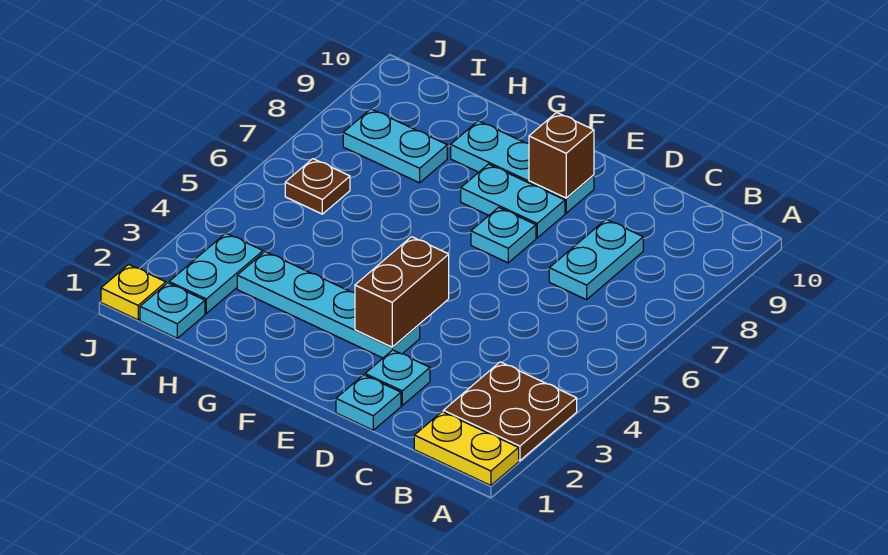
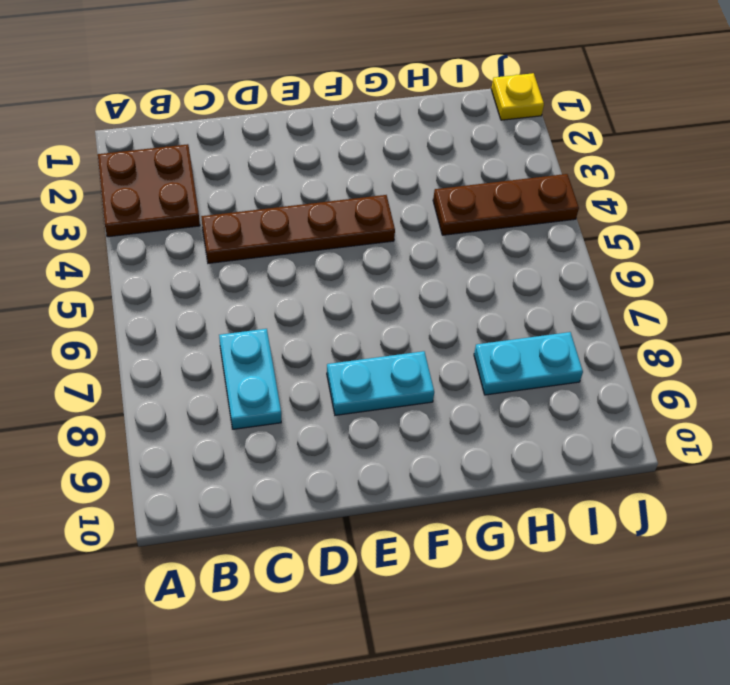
brown 1x4 plate [201,195,395,263] -> none
brown 1x3 plate [433,174,579,235] -> none
none -> yellow 1x2 plate [414,412,519,486]
none -> cyan 1x1 plate [336,375,401,430]
none -> cyan 1x1 plate [365,350,430,405]

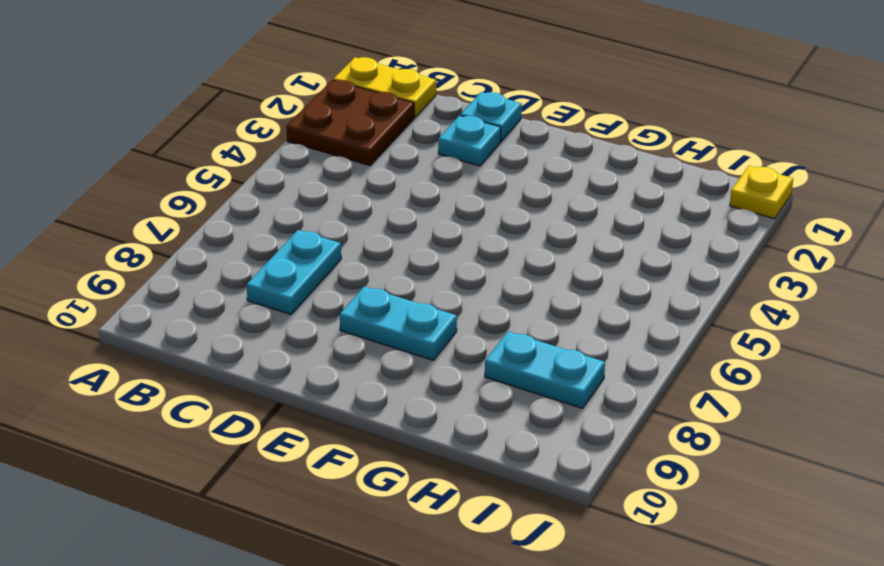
none -> cyan 1x4 plate [237,252,420,358]
none -> cyan 1x1 plate [471,207,536,263]
none -> cyan 1x3 plate [451,121,594,213]

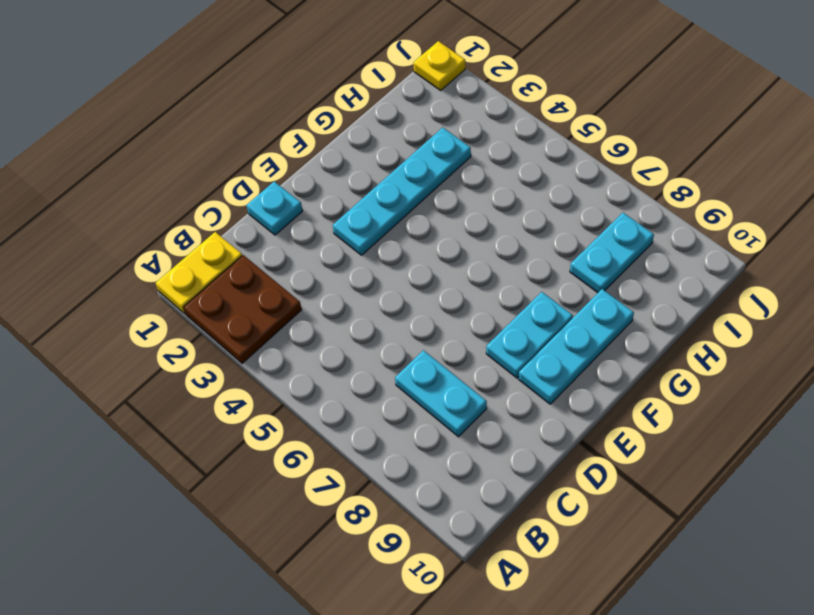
none -> cyan 1x1 plate [365,350,430,405]
none -> cyan 1x1 plate [471,207,536,263]
none -> cyan 1x1 plate [140,283,205,338]

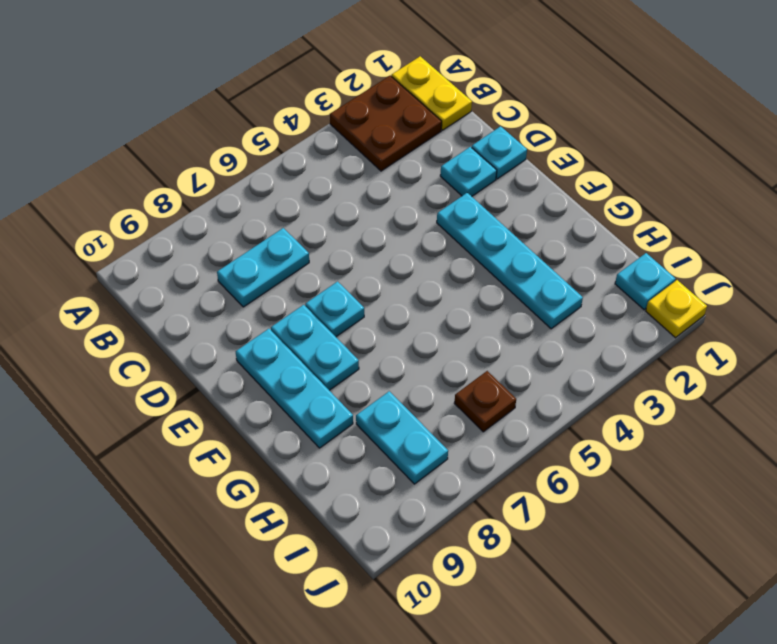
none -> cyan 1x2 plate [169,233,263,313]
none -> brown 1x2 brick [355,237,449,347]
none -> brown 1x1 brick [529,112,594,198]

